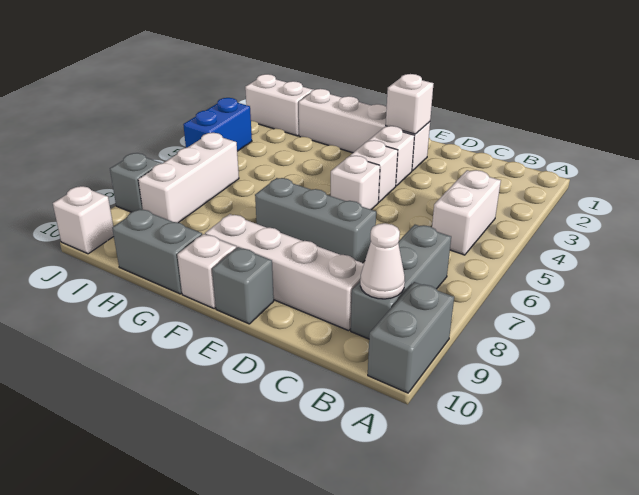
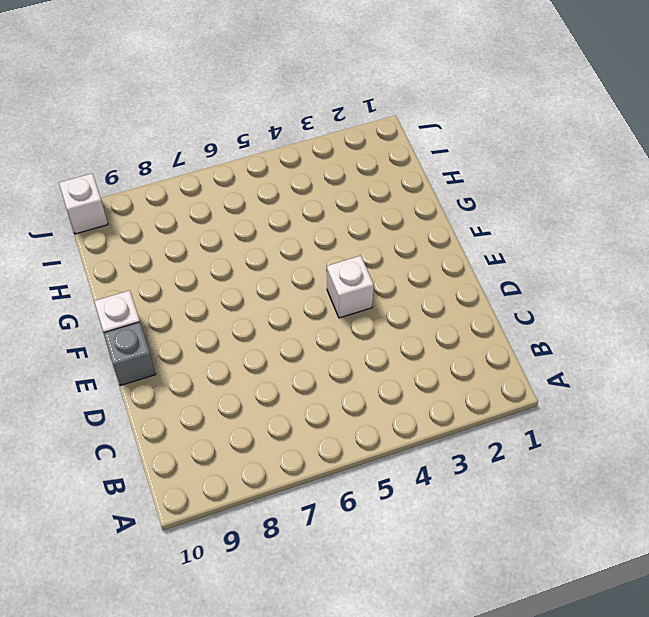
none -> grey 1x2 brick [368,282,454,393]
none -> white 1x2 brick [432,170,501,255]
none -> grey 1x3 brick [351,225,451,339]

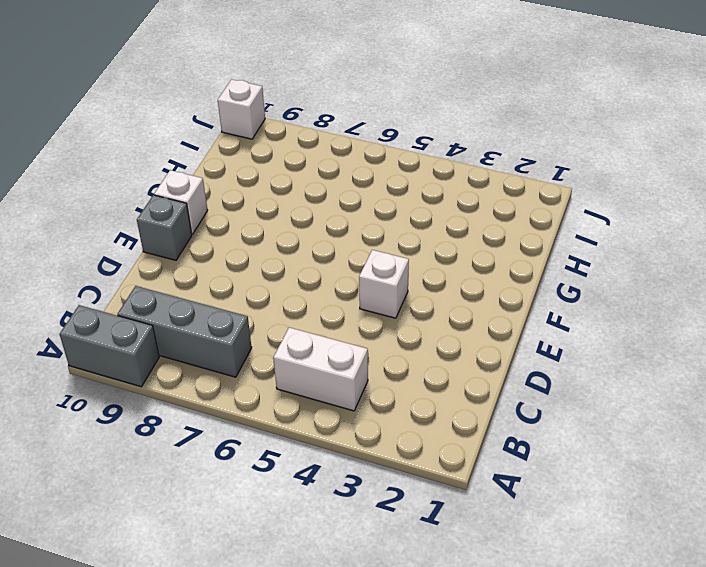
none -> white 1x4 brick [205,214,364,331]
none -> grey 1x3 brick [255,178,376,263]
none -> white 1x4 brick [299,89,430,171]

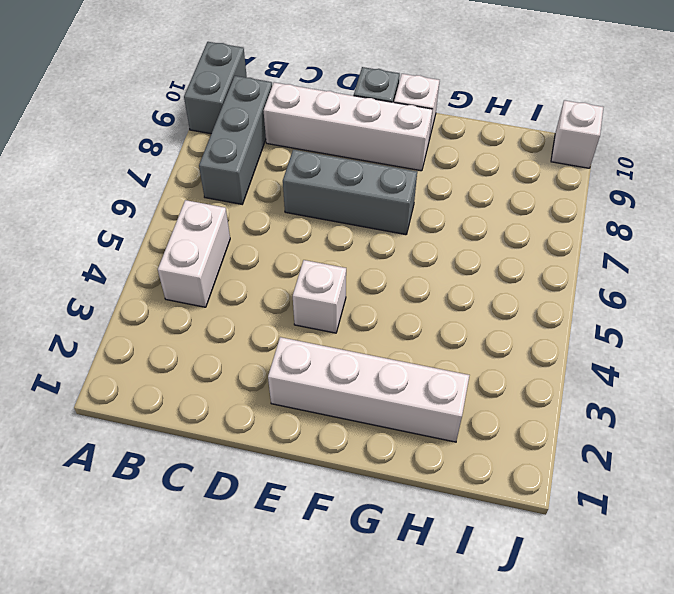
none -> white 1x1 brick [368,126,414,186]
none -> white 1x1 brick [331,156,380,210]
none -> grey 1x2 brick [112,209,202,294]

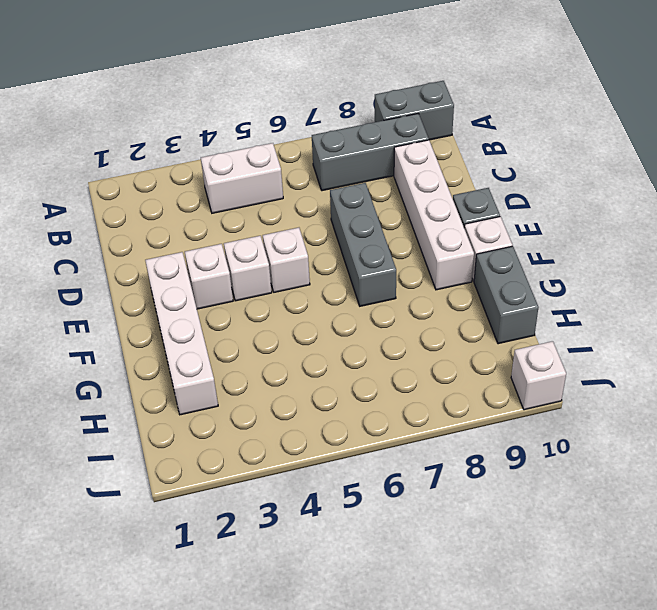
none -> white 1x2 brick [245,74,313,136]
none -> white 1x3 brick [138,133,239,223]
none -> blue 1x2 brick [183,98,252,151]

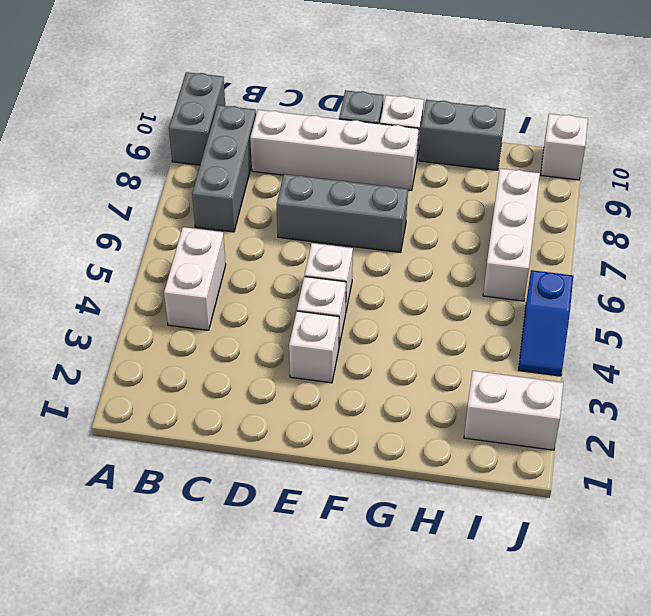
blue 1x2 slope [519,270,573,376] -> blue 1x2 brick [183,98,252,151]
none -> white 1x4 brick [299,89,430,171]
none -> grey 1x1 brick [110,153,161,212]
none -> white 1x1 cone [360,223,405,299]

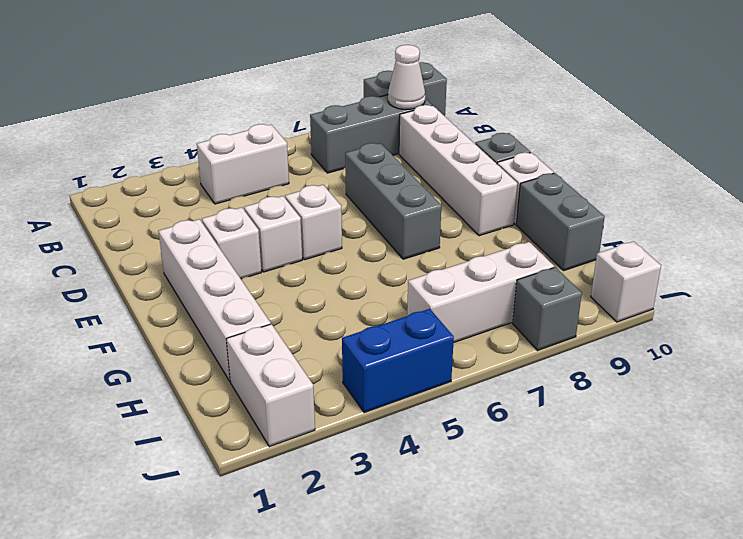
none -> white 1x1 brick [386,74,434,134]

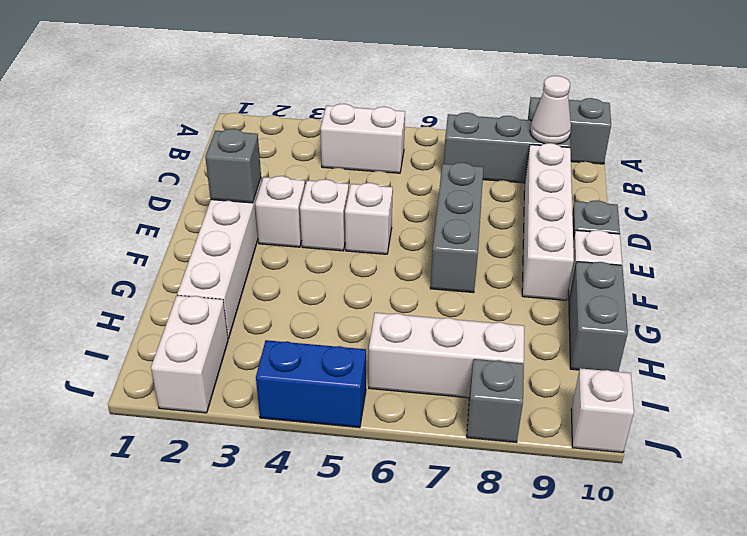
grey 1x1 brick [205,129,261,203] -> white 1x1 brick [386,74,434,134]

